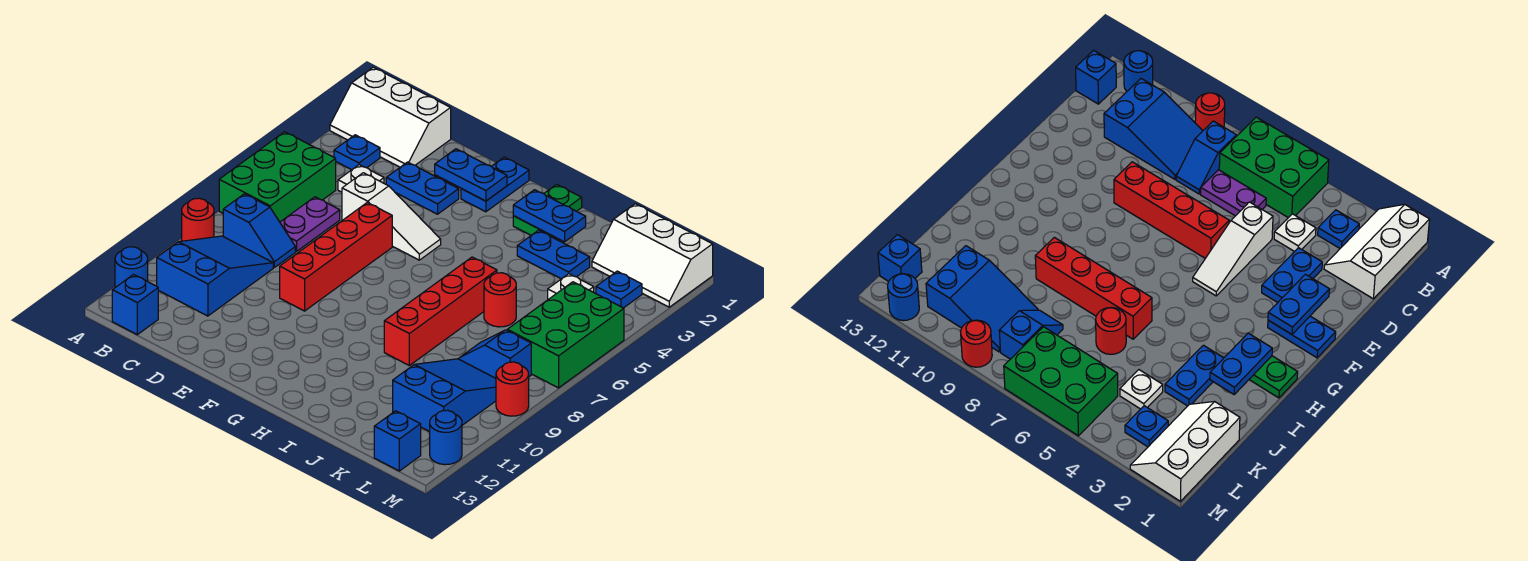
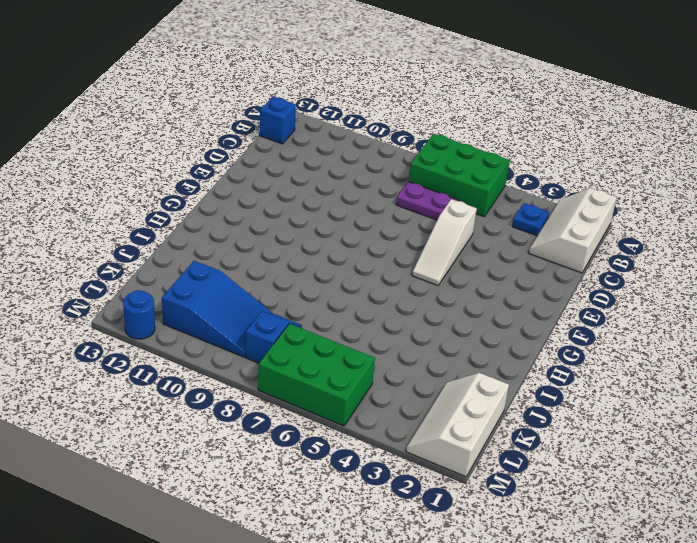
none -> red 1x1 round brick [182,198,214,241]
none -> blue 1x1 round brick [115,247,148,288]
none -> blue 1x2 slope [223,194,295,267]

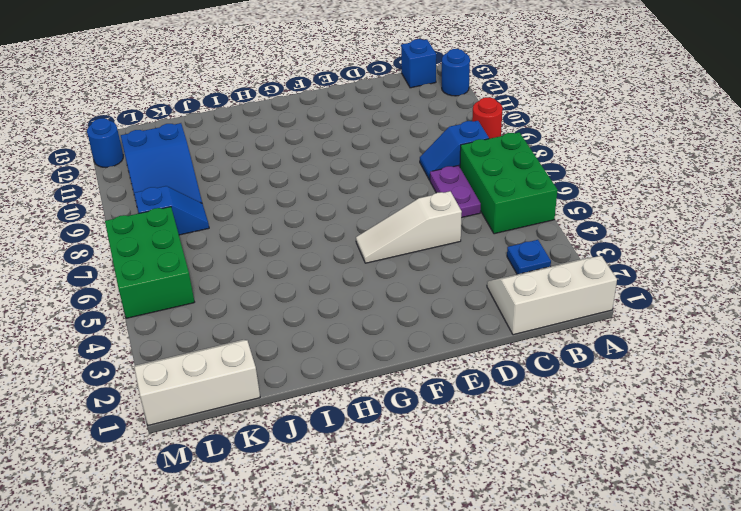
none -> blue 2x3 slope [157,236,273,316]
none -> white 1x1 plate [338,165,384,192]
none -> blue 1x2 plate [386,162,459,214]

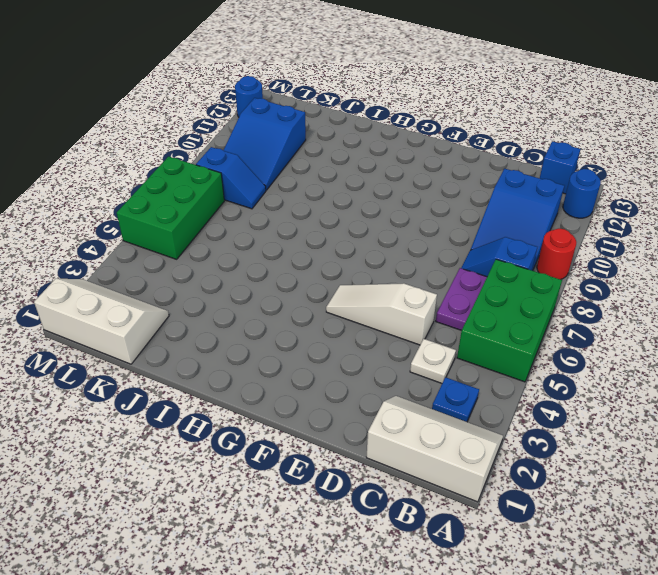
none -> blue 1x2 plate [386,162,459,214]
none -> red 1x4 brick [280,203,392,311]
none -> blue 1x2 plate [461,157,529,212]

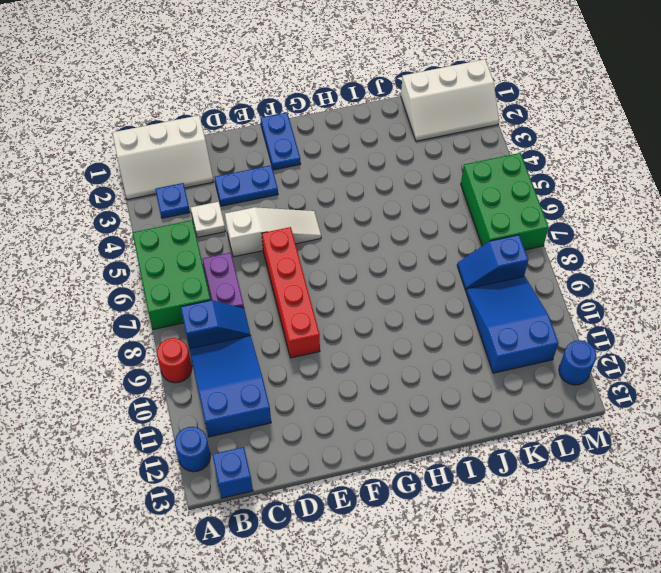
none -> green 1x2 plate [513,184,582,235]
none -> blue 1x2 plate [517,230,590,279]
none -> red 1x4 brick [384,257,497,365]

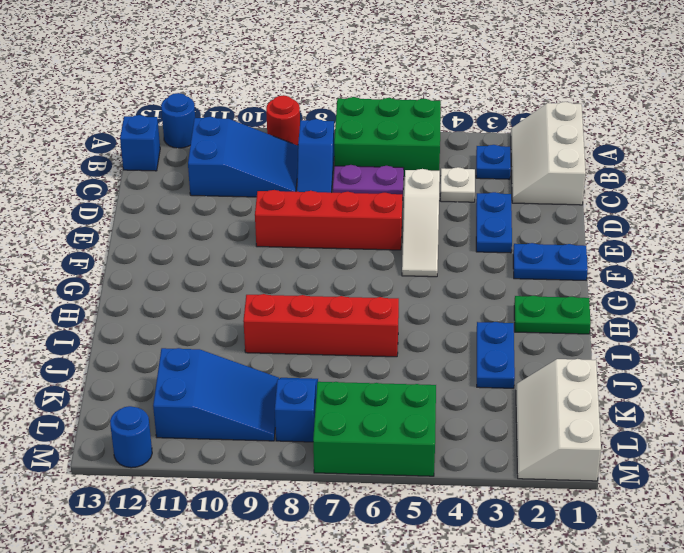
none -> red 1x1 round brick [484,273,516,327]
none -> white 1x1 plate [548,274,594,299]
none -> blue 1x1 plate [596,271,642,308]

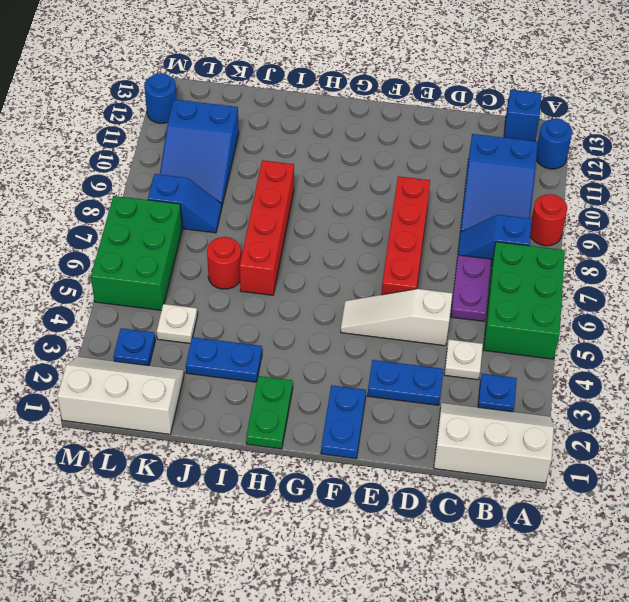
none -> blue 1x1 brick [374,411,421,471]
none -> red 1x1 round brick [496,362,529,416]
none -> blue 1x2 plate [435,149,507,201]

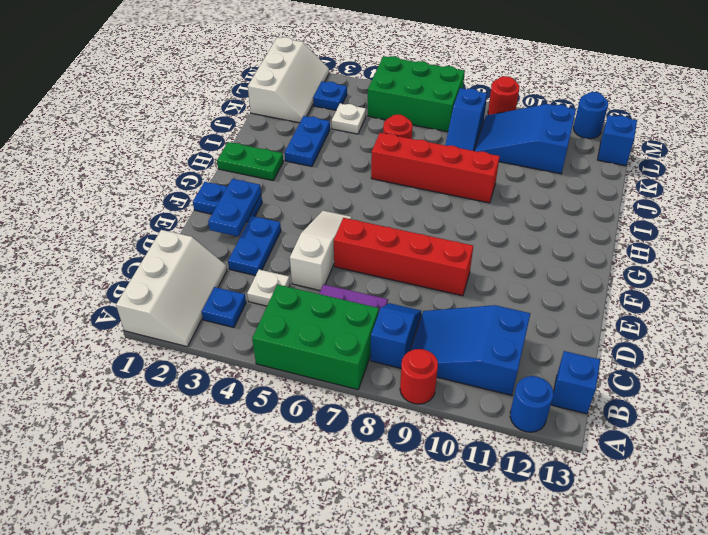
none -> blue 1x2 plate [513,190,586,242]

